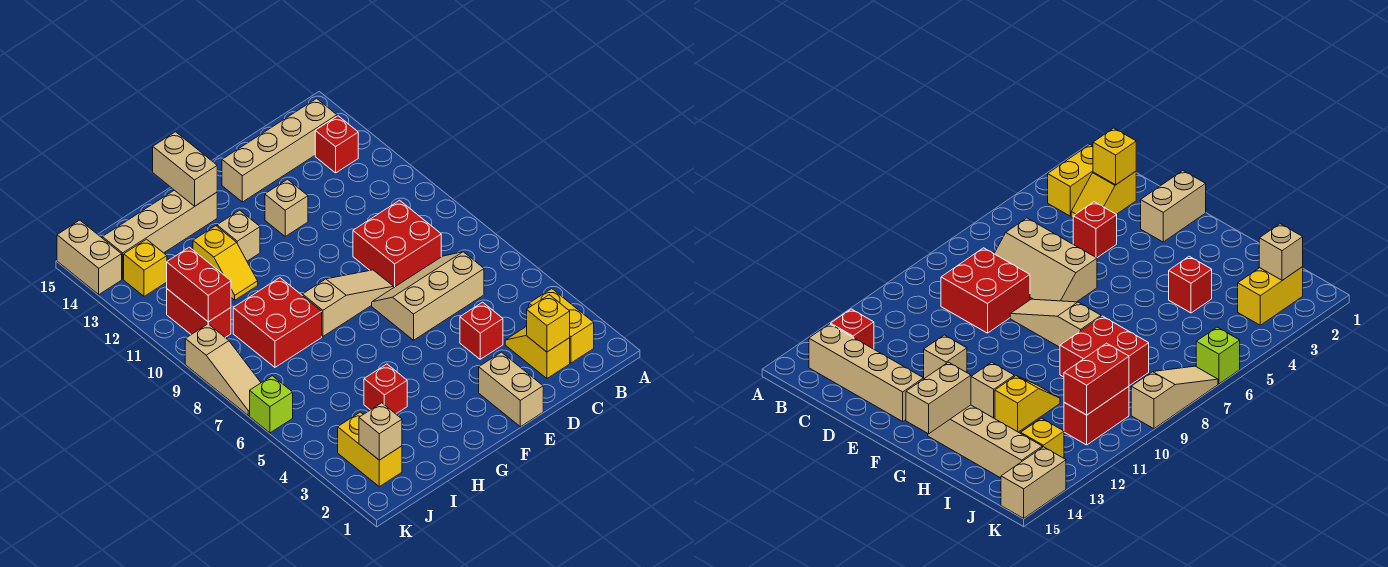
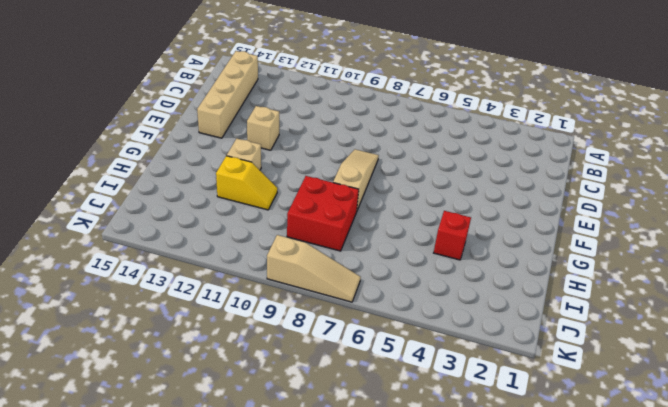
none -> yellow 1x2 brick [529,289,594,363]
none -> red 1x1 brick [315,116,358,173]
none -> yellow 1x2 slope [505,326,570,378]

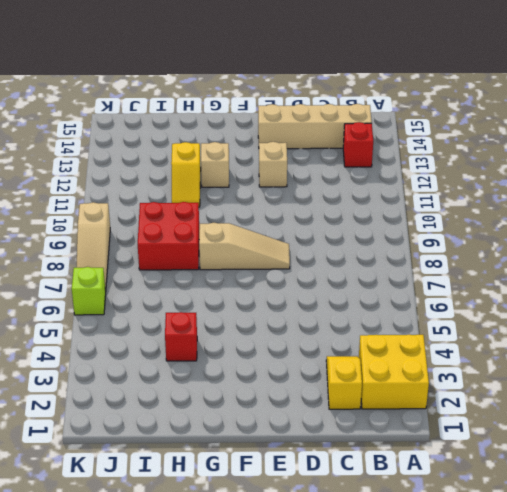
yellow 2x2 brick [359,335,429,409] -> yellow 1x2 brick [529,289,594,363]
none -> tan 2x3 slope [372,252,484,340]
none -> red 2x2 brick [353,200,441,287]
none -> red 1x1 brick [460,302,503,359]

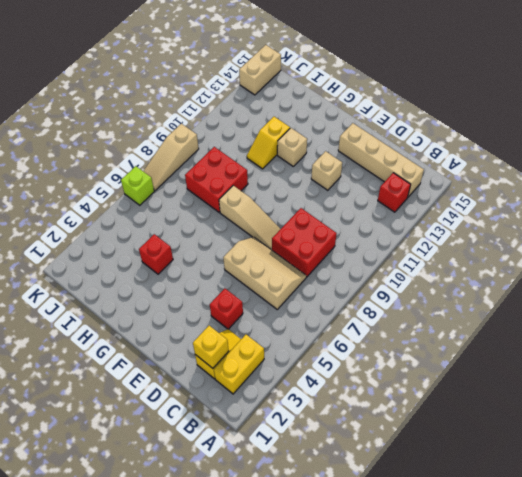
none -> tan 1x2 brick [479,352,543,427]
none -> tan 1x4 brick [102,190,217,279]
none -> yellow 1x2 brick [338,412,402,487]

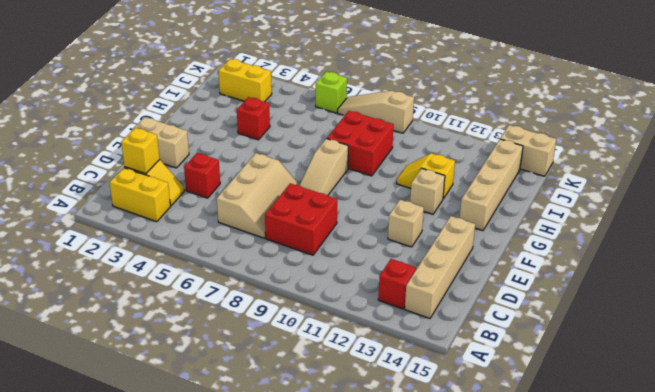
none -> red 1x2 brick [167,289,231,338]
none -> yellow 1x1 brick [124,239,167,296]
none -> tan 1x2 brick [153,132,217,206]

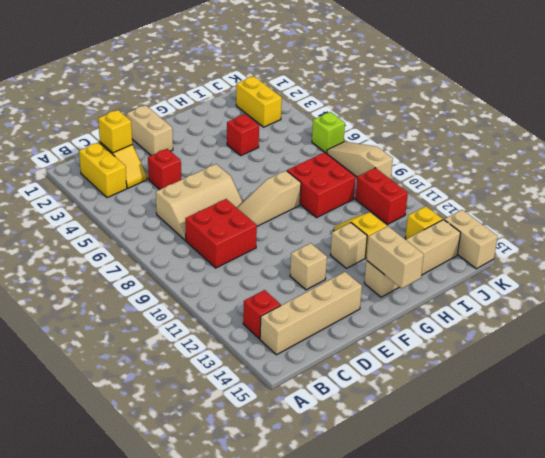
none -> tan 1x1 brick [359,403,402,460]
none -> red 1x2 brick [167,247,231,322]

